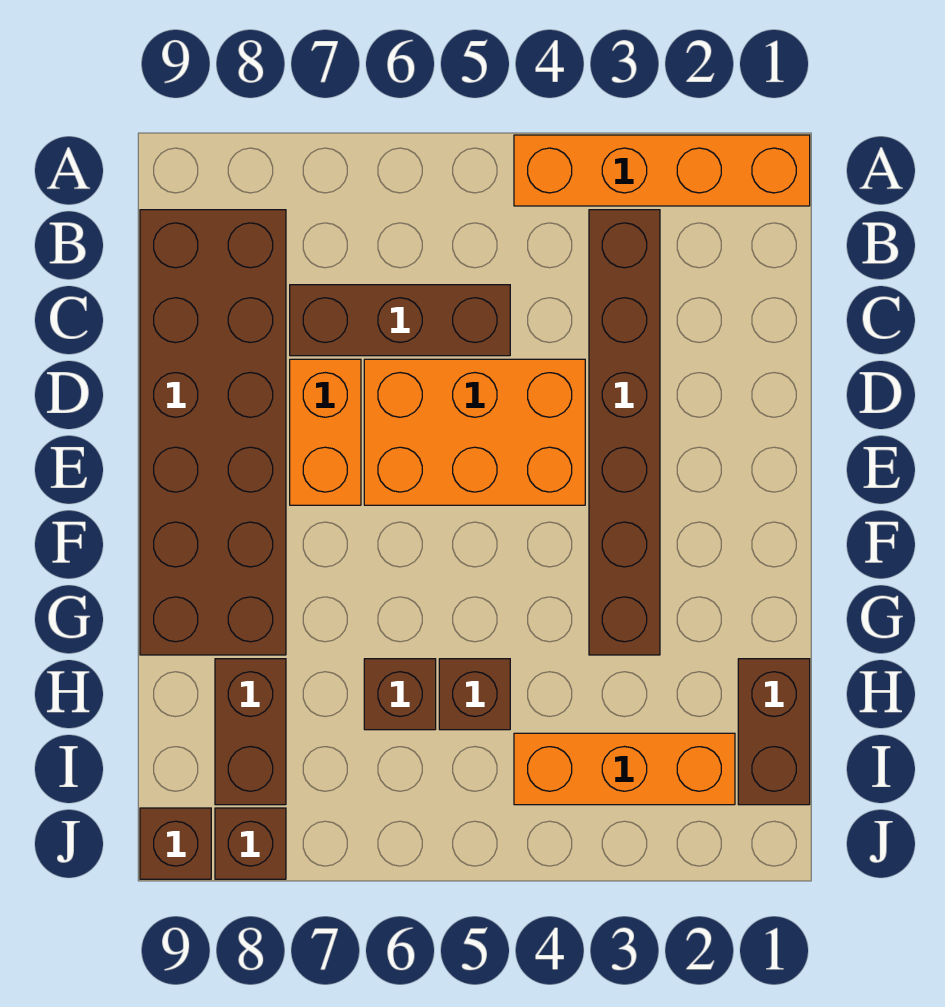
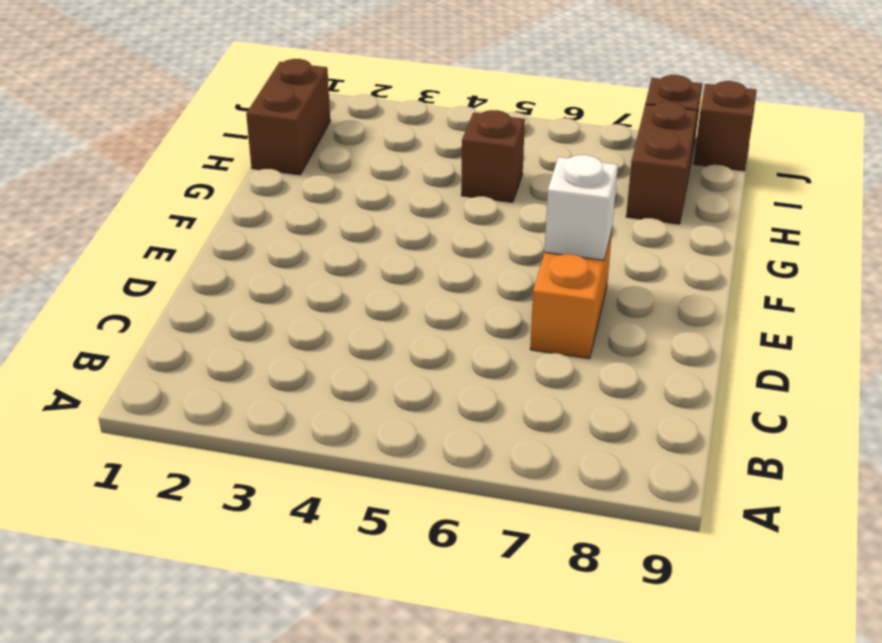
white 1x1 brick [544,155,618,260] -> none
none -> orange 1x4 brick [514,135,810,206]
none -> brown 1x6 brick [589,210,660,655]
none -> brown 2x6 brick [140,210,286,655]

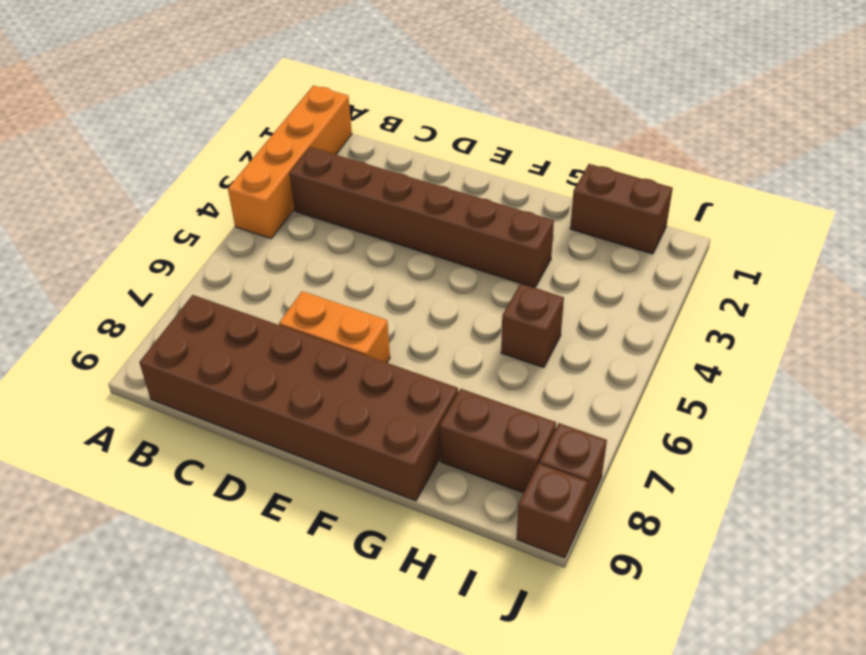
none -> brown 1x3 brick [290,285,510,356]
none -> orange 2x3 brick [364,359,585,505]
none -> brown 1x1 brick [364,659,436,730]

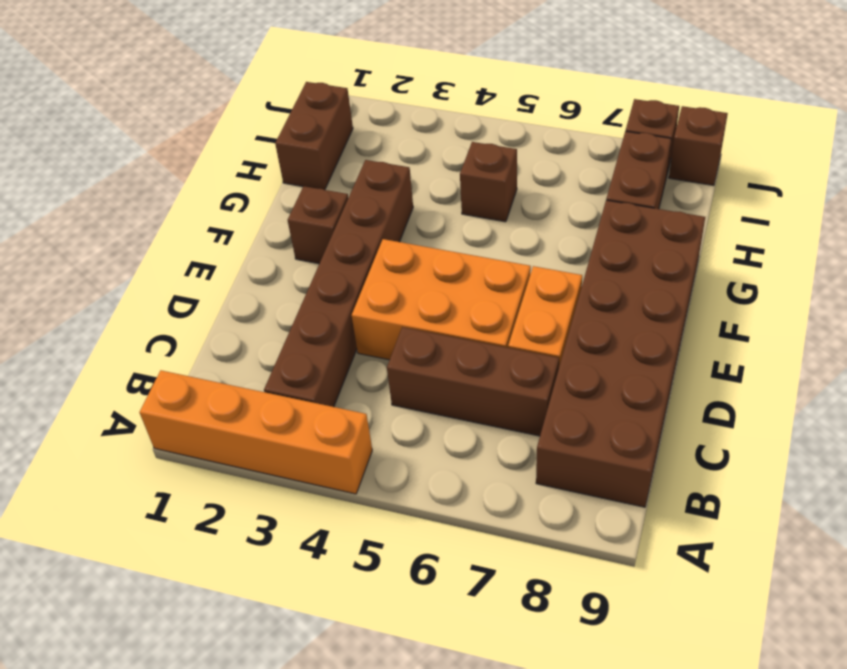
brown 1x1 brick [288,186,348,264] -> brown 1x1 brick moved to [364,659,436,730]
none -> orange 1x3 brick [514,733,735,805]

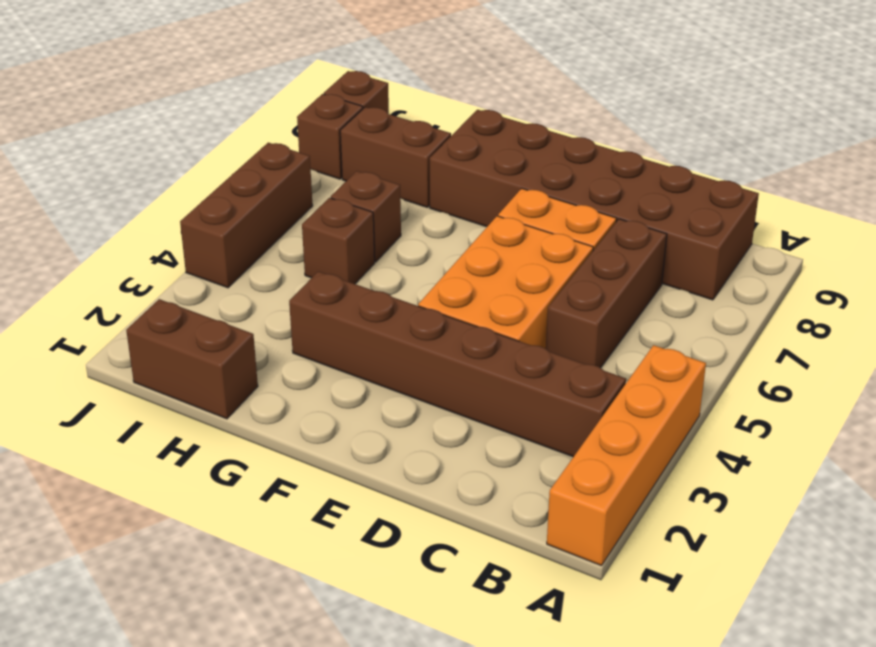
brown 1x3 brick [180,143,313,288] -> none
none -> orange 1x3 brick [514,733,735,805]

